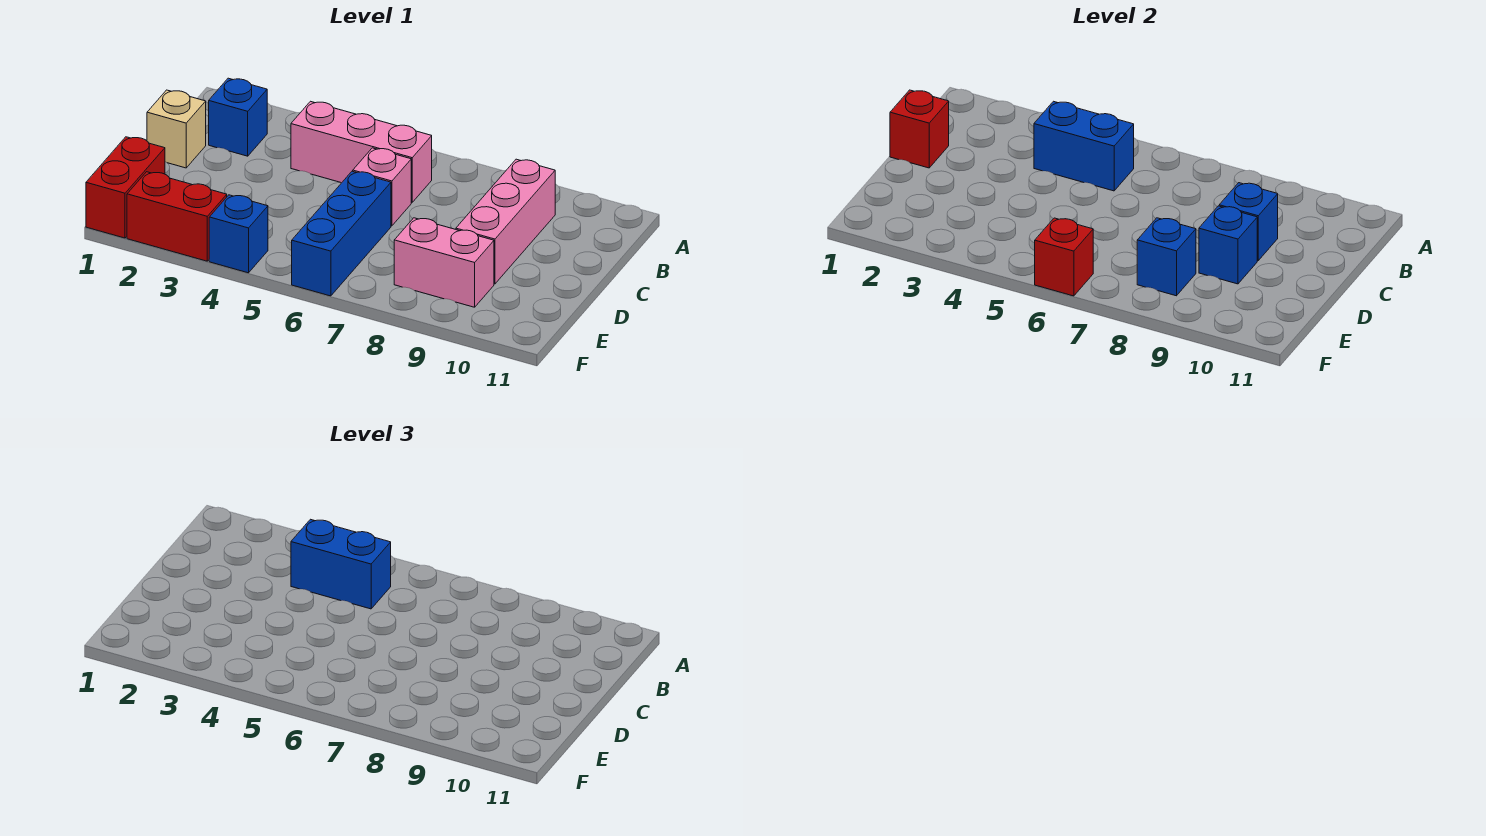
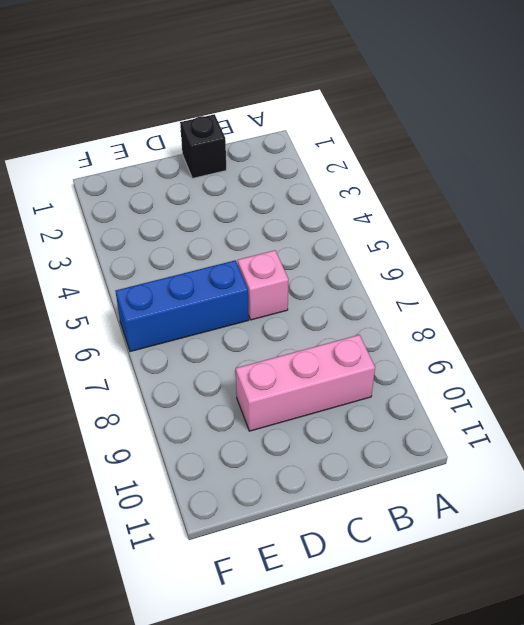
black 1x1 brick [180,114,226,178] -> tan 1x1 brick [147,90,206,168]
none -> blue 1x1 brick [209,78,267,156]
none -> pink 1x3 brick [291,101,432,202]
none -> red 1x2 brick [86,137,165,238]

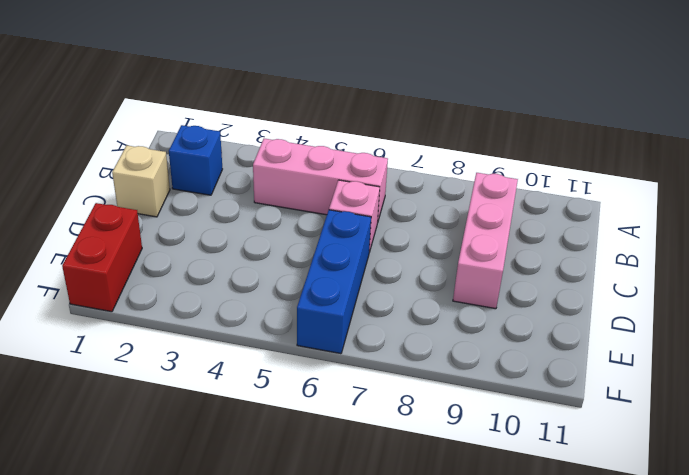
none -> pink 1x2 brick [394,218,494,307]
none -> red 1x2 brick [127,172,227,261]
none -> blue 1x1 brick [209,195,268,273]

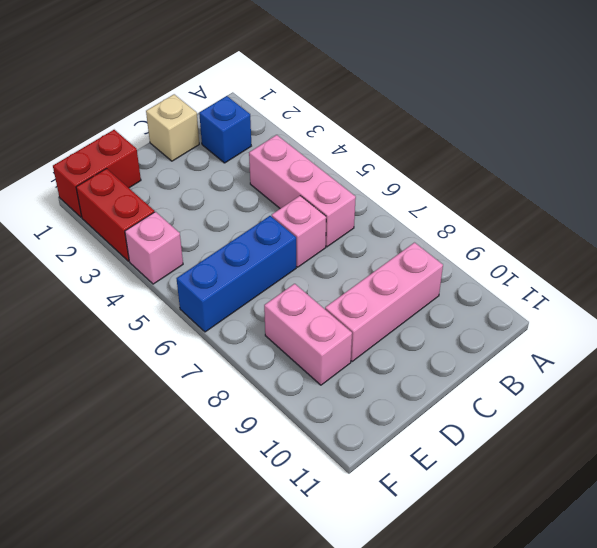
pink 1x1 brick [125,212,183,284] -> blue 1x1 brick [209,195,268,273]
none -> blue 1x2 brick [1034,101,1134,191]
none -> red 1x1 brick [890,90,949,168]
none -> blue 1x1 brick [1219,183,1278,260]

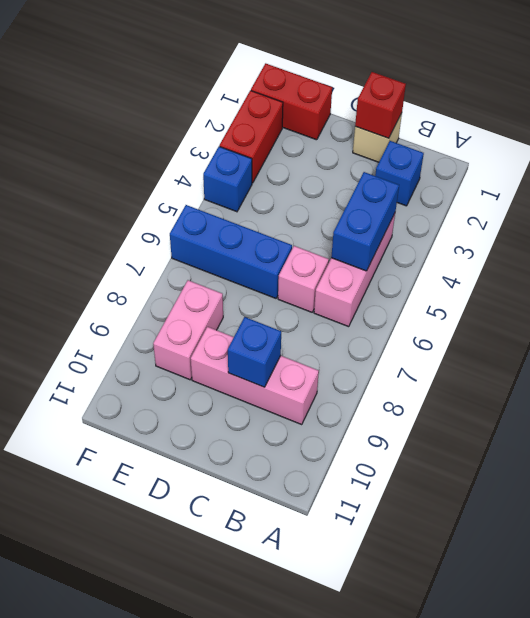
none -> blue 1x1 brick [1199,206,1257,284]
none -> blue 1x1 brick [1137,218,1196,296]
none -> red 1x1 brick [1035,218,1093,296]

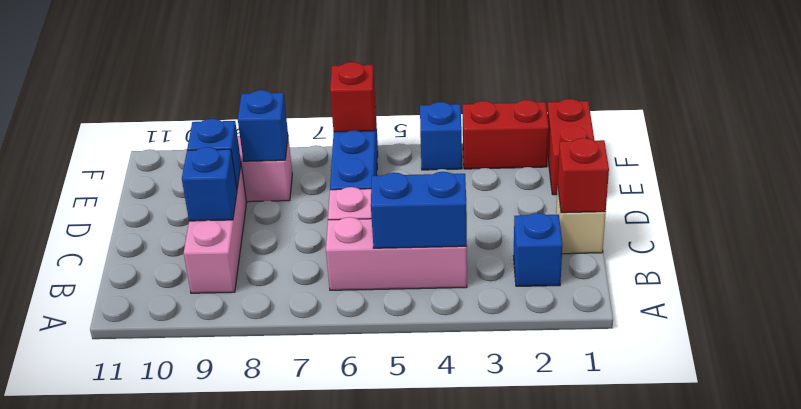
none -> blue 1x2 brick [291,519,391,609]

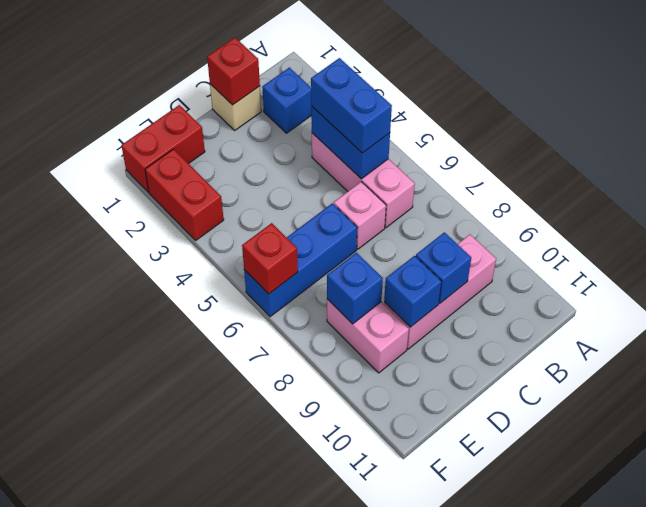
none -> blue 1x1 brick [209,195,268,273]

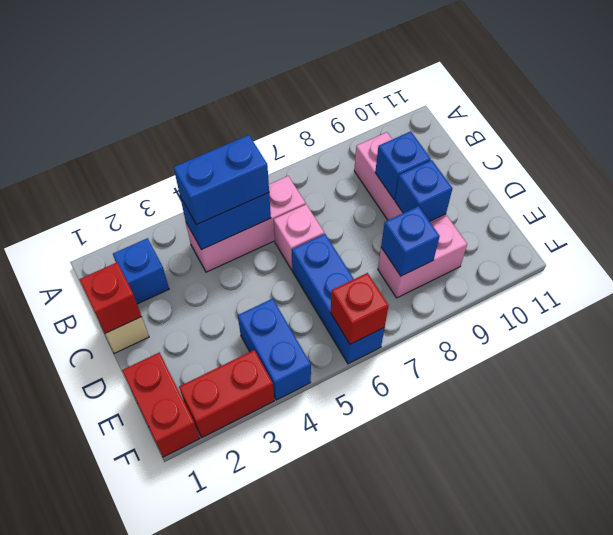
blue 1x2 brick [238,298,311,400] -> blue 1x1 brick [209,195,268,273]

